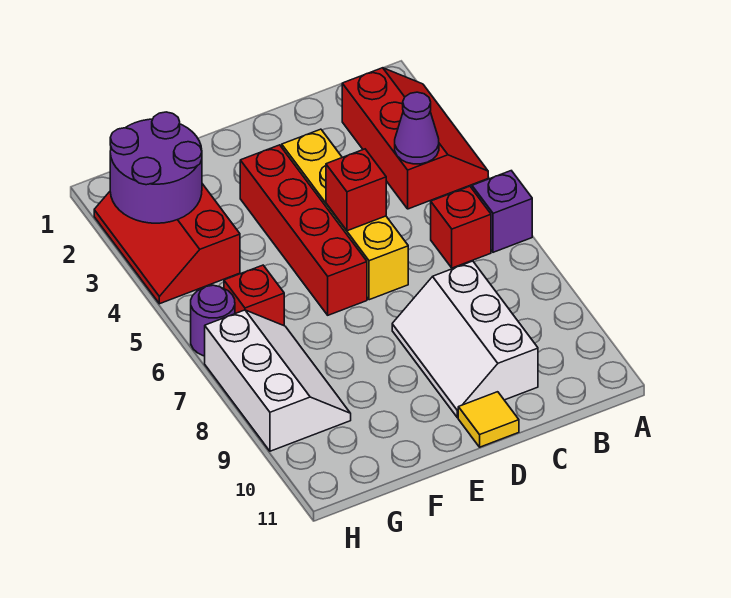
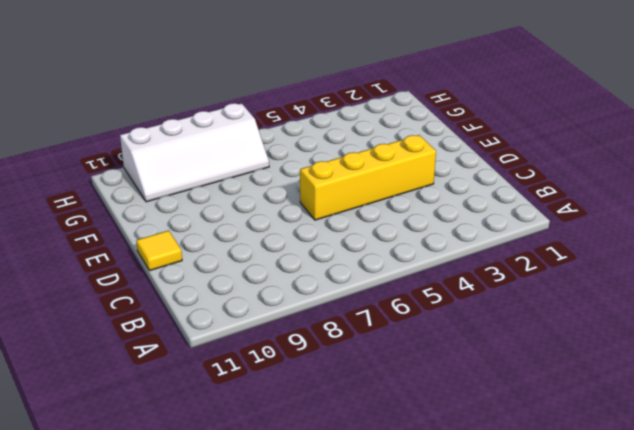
white 2x4 slope [120,103,269,202] -> white 2x3 slope [205,310,351,451]
none -> red 2x3 slope [342,68,488,209]
none -> purple 1x1 brick [472,171,532,252]
none -> red 1x1 brick [431,186,491,268]

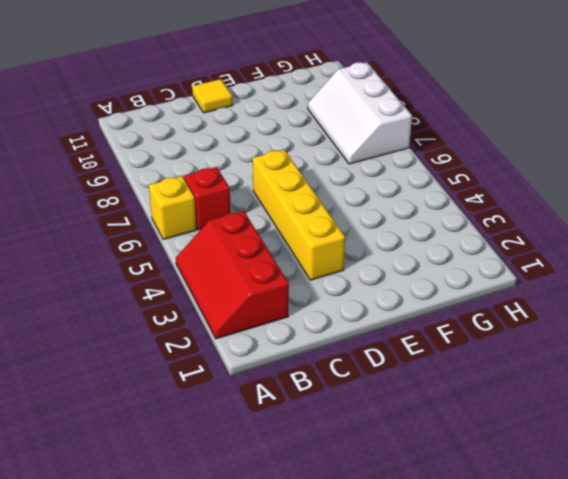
yellow 1x1 brick [149,176,196,239] -> purple 1x1 brick [472,171,532,252]
none -> white 2x3 slope [392,261,538,418]
none -> red 1x4 brick [240,145,367,315]
none -> red 2x3 slope [94,184,240,304]

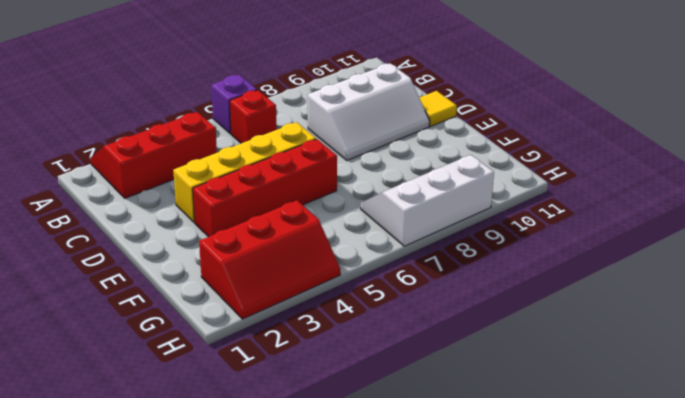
none -> red 1x1 brick [224,265,284,326]
none -> purple 1x1 round brick [191,285,235,356]
none -> purple 1x1 cone [395,92,439,164]

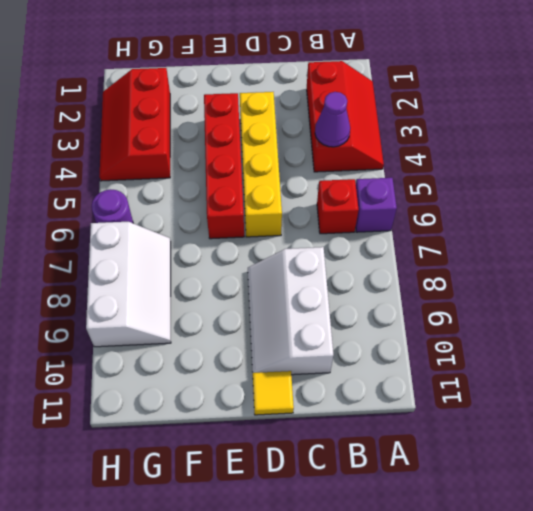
none -> red 1x1 brick [224,265,284,326]
none -> red 1x1 brick [326,149,386,231]
none -> purple 2x2 round brick [110,112,202,223]

